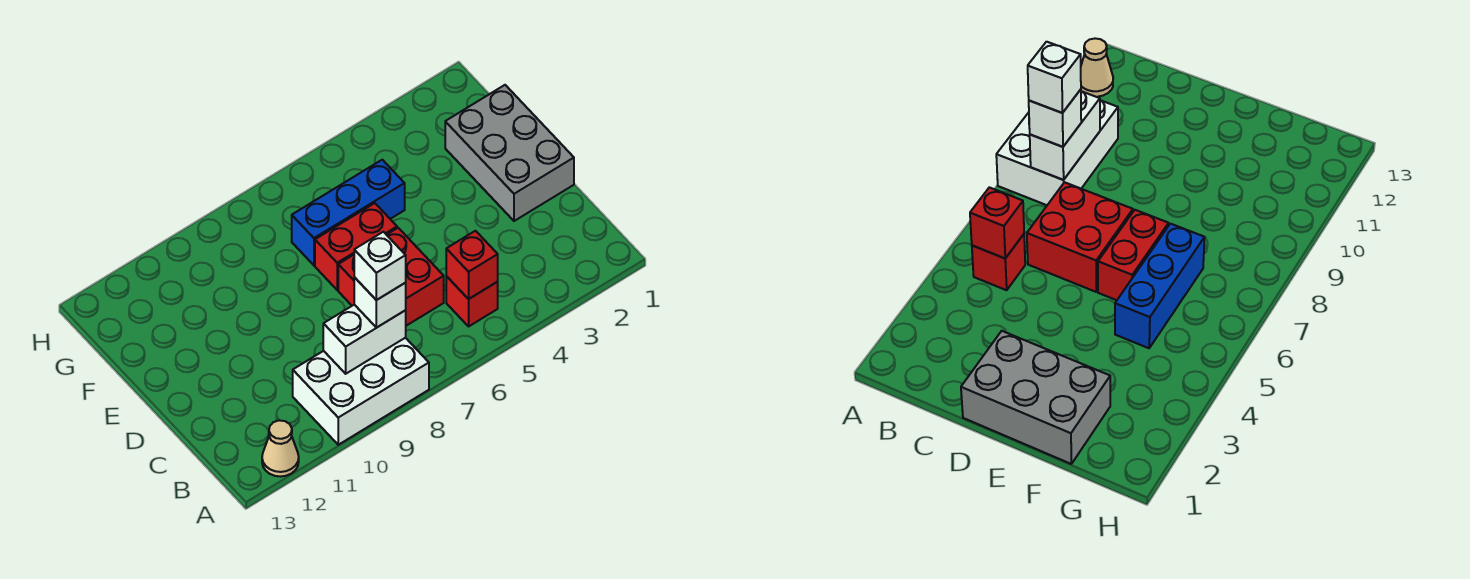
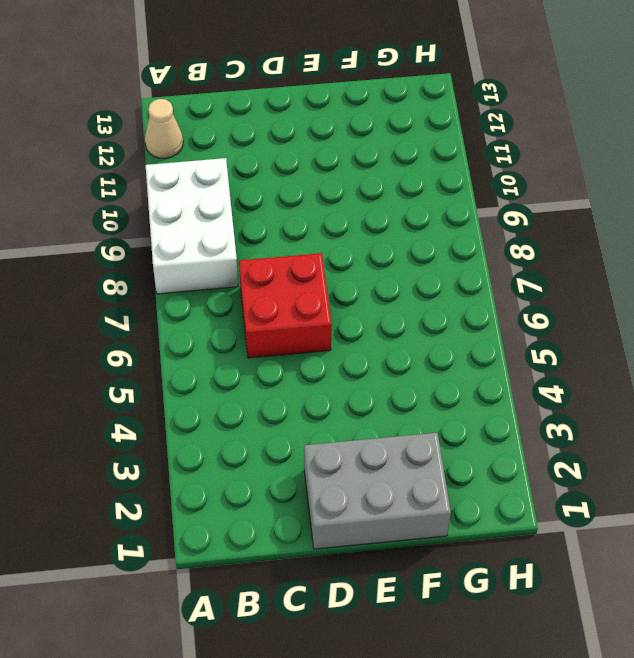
none -> red 1x1 brick [446,276,498,326]
none -> red 1x2 brick [315,203,397,290]

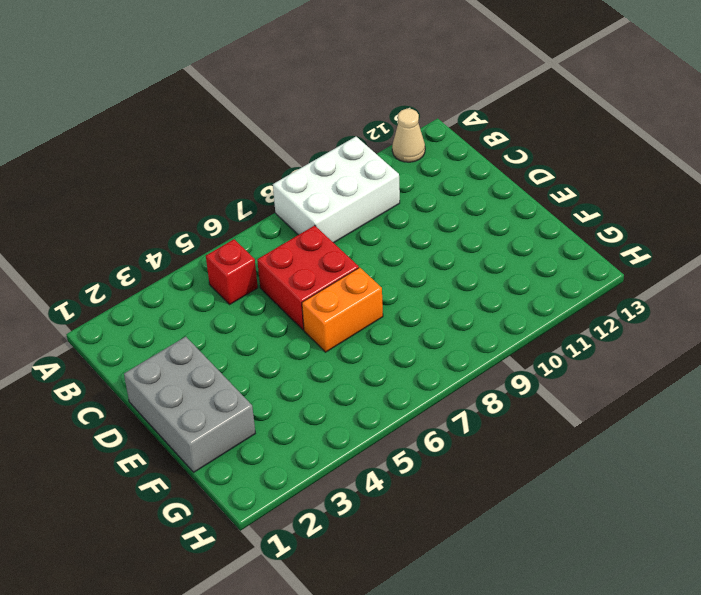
orange 1x2 brick [302,268,383,352] -> red 1x2 brick [315,203,397,290]
none -> blue 1x3 brick [292,160,405,265]
none -> red 1x1 brick [446,231,498,299]

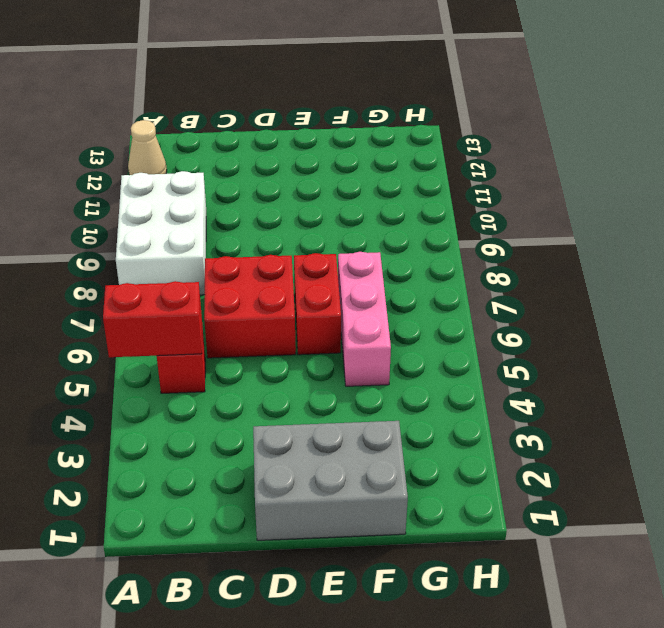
red 1x2 brick [103,281,202,357] -> red 1x1 brick [446,231,498,299]
pink 1x3 brick [338,252,391,386] -> blue 1x3 brick [292,160,405,265]
none -> white 1x2 brick [323,305,406,374]
none -> white 1x1 brick [354,277,406,328]

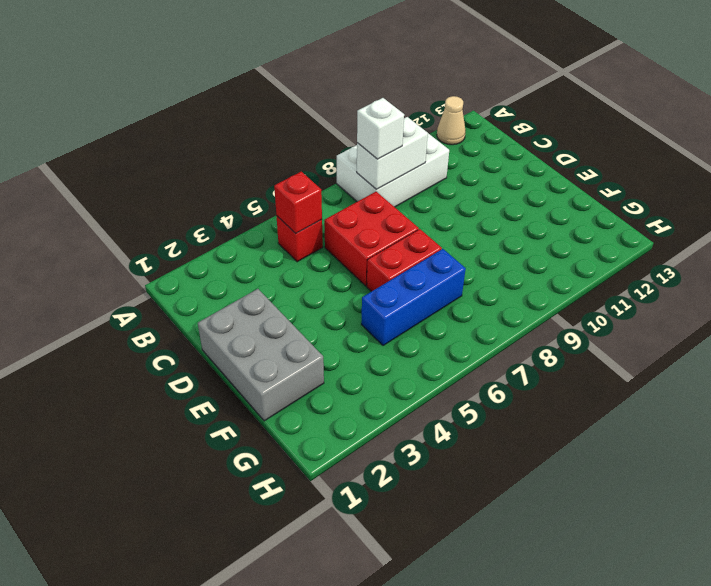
none -> white 1x1 brick [354,232,406,300]

